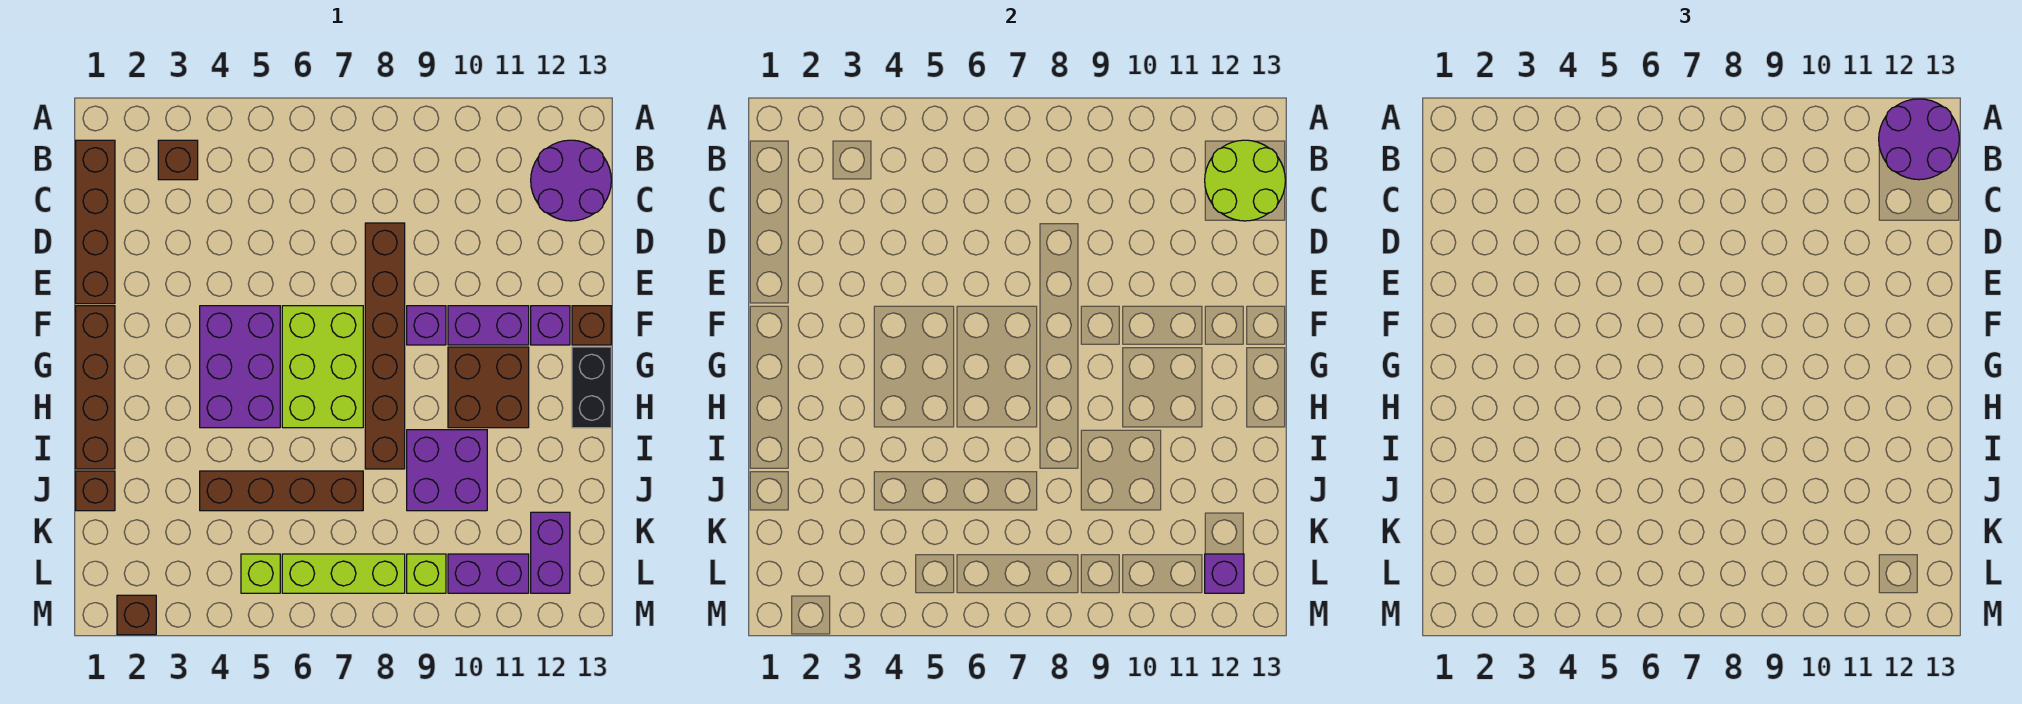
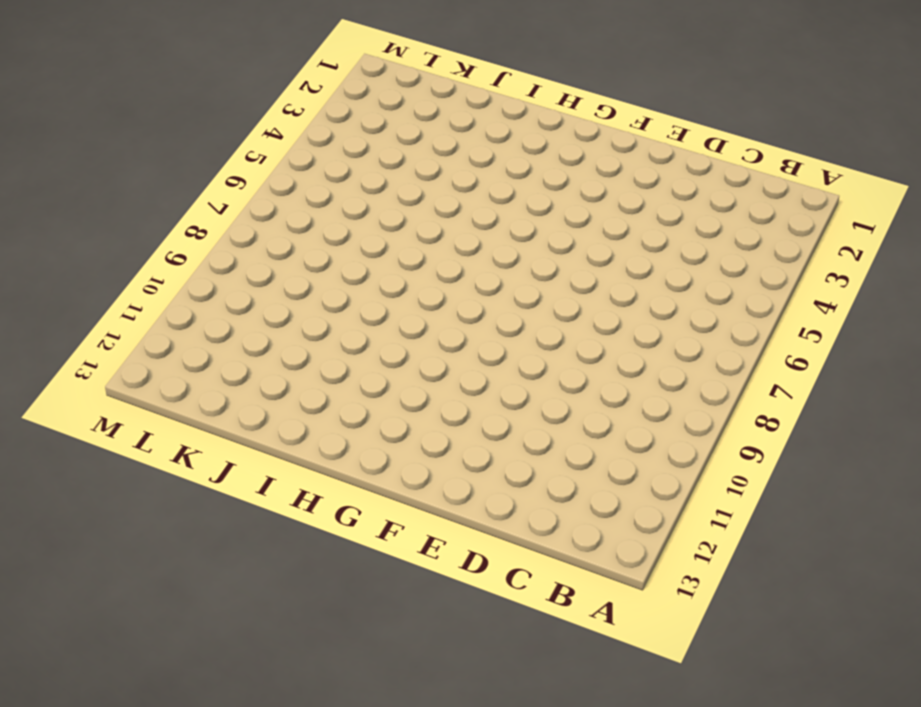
none -> brown 1x4 brick [76,140,115,304]
none -> brown 1x1 brick [158,140,198,180]
none -> purple 2x2 round brick [531,140,611,221]

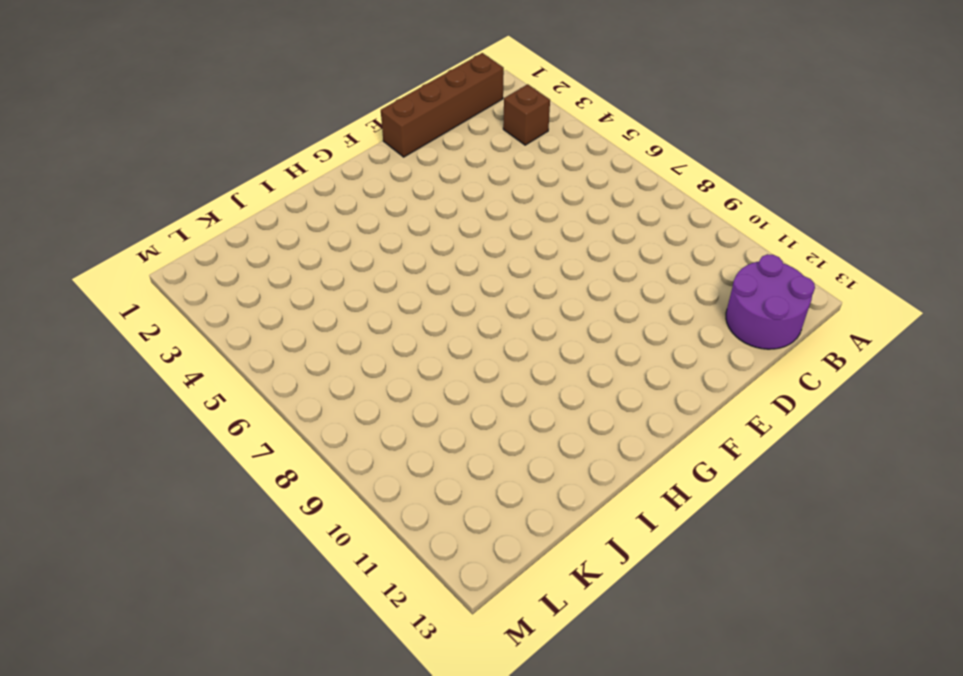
none -> brown 1x6 brick [365,223,405,469]
none -> brown 1x4 brick [76,306,115,469]
none -> purple 2x3 brick [200,306,280,428]

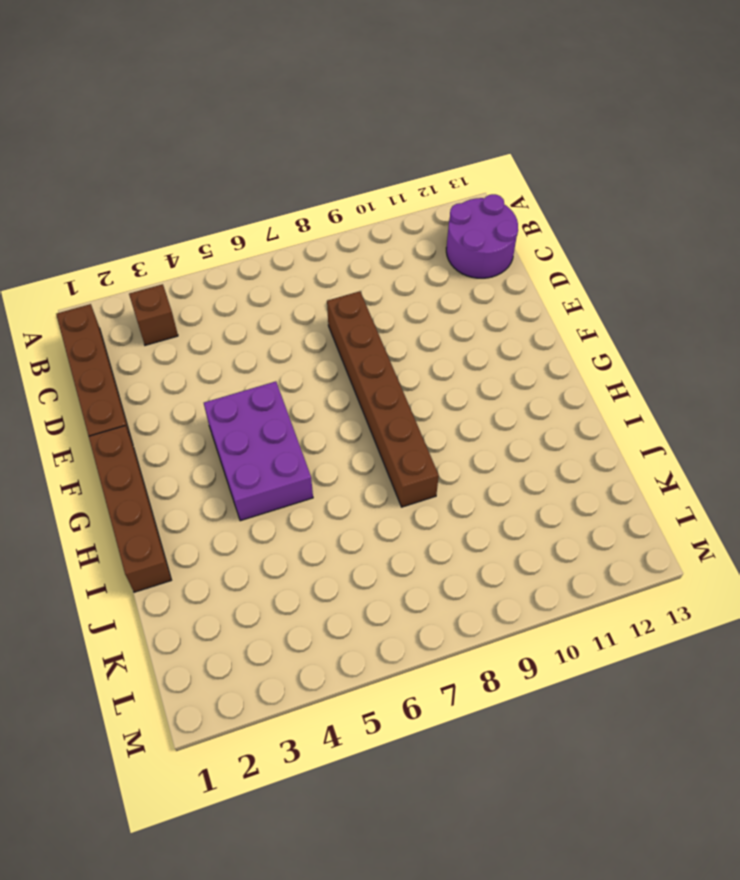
none -> lime 2x3 brick [282,306,363,428]
none -> purple 1x1 brick [407,306,446,345]
none -> purple 1x2 brick [448,306,529,345]

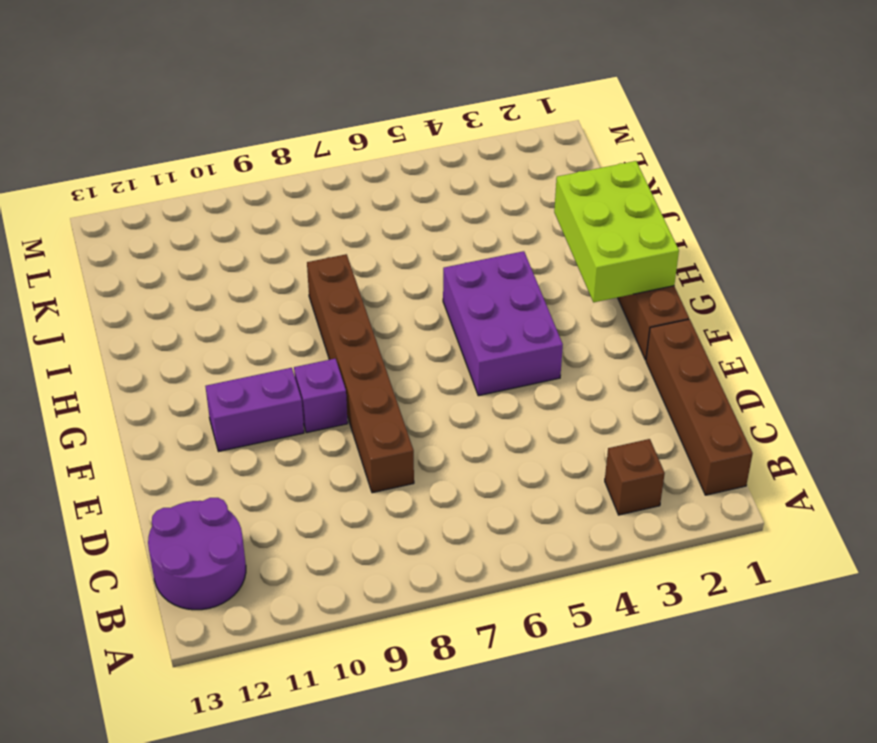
lime 2x3 brick [554,161,679,302] -> lime 2x3 brick moved to [282,306,363,428]
none -> purple 1x1 brick [531,306,570,345]
none -> brown 1x1 brick [572,306,611,345]
none -> brown 2x2 brick [448,347,529,428]

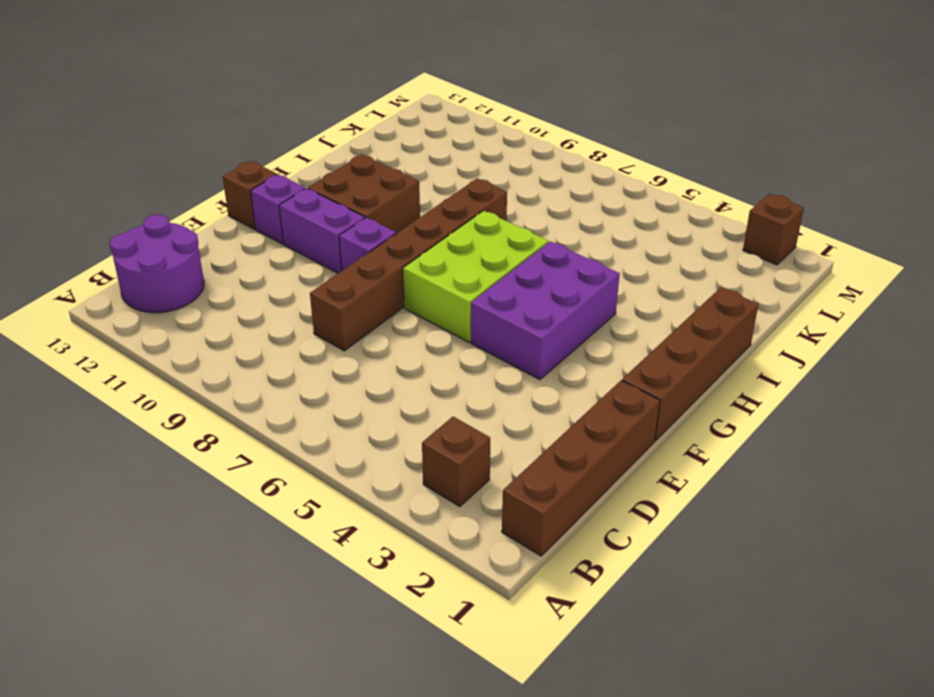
none -> black 1x2 brick [572,347,611,428]
none -> purple 2x2 brick [407,430,487,511]
none -> brown 1x1 brick [76,471,115,511]

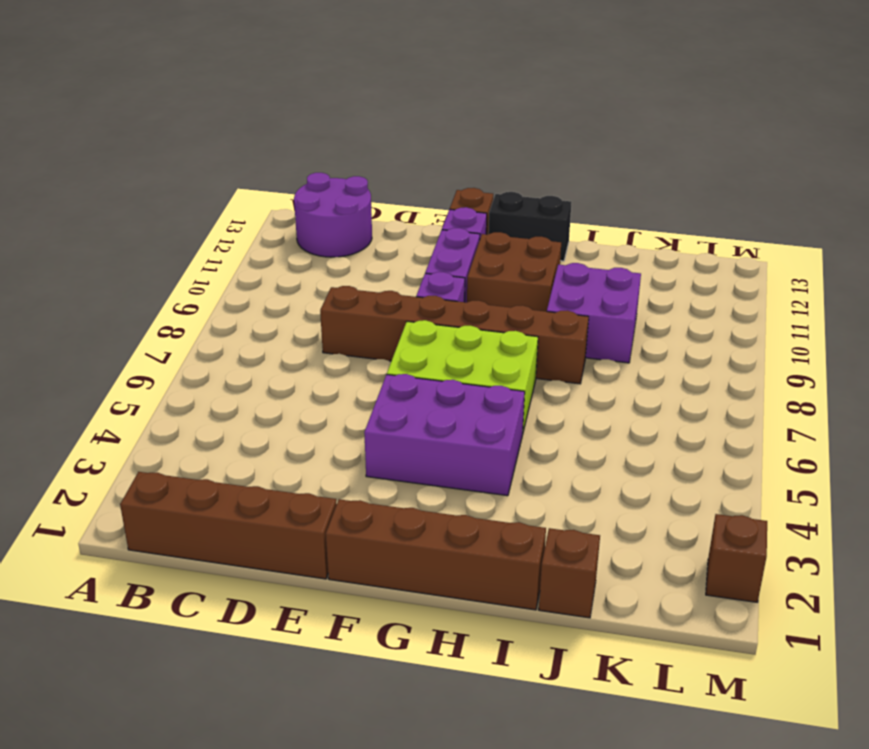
none -> brown 1x1 brick [158,140,198,180]
none -> brown 1x4 brick [200,471,363,511]
none -> purple 1x2 brick [531,512,570,593]

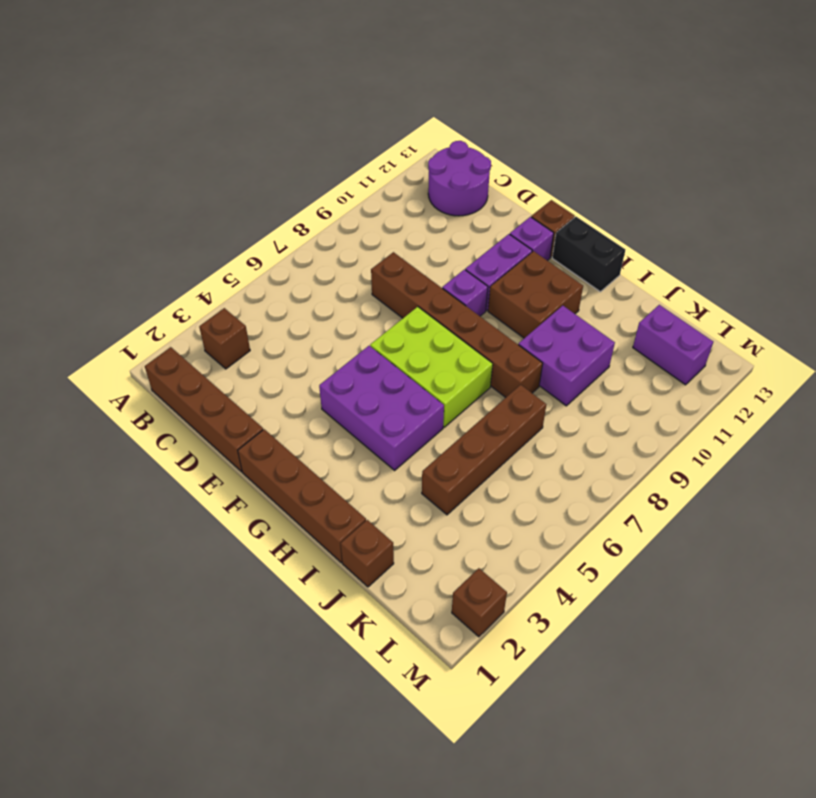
none -> lime 1x1 brick [241,554,280,593]
none -> lime 1x3 brick [282,554,405,593]
none -> lime 1x1 brick [407,554,446,593]

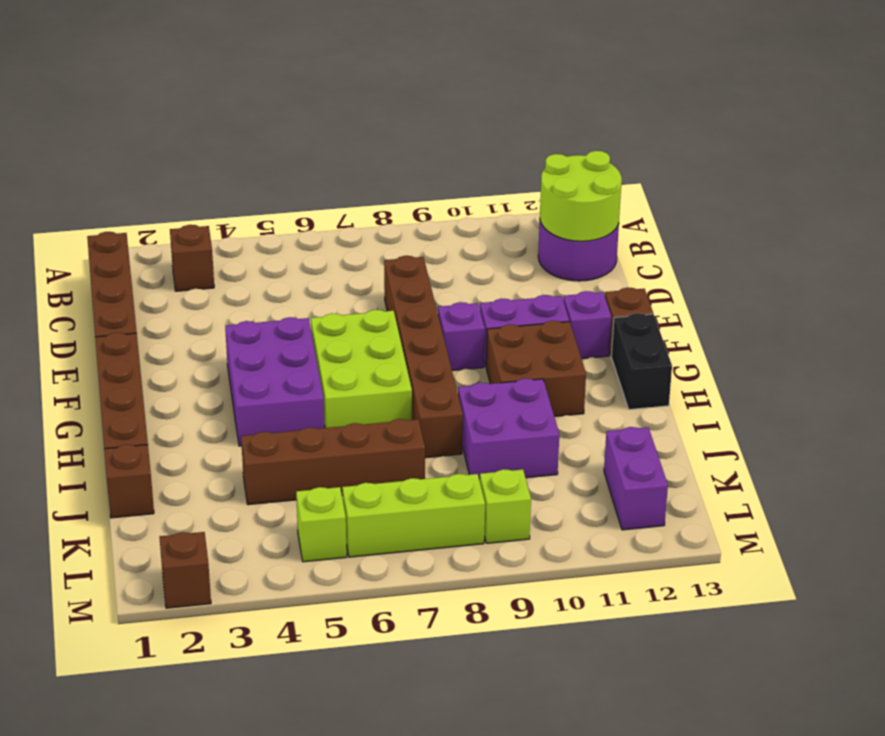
none -> purple 1x2 brick [448,554,529,593]
none -> purple 1x1 brick [1205,554,1244,593]
none -> purple 2x2 round brick [1879,99,1959,180]

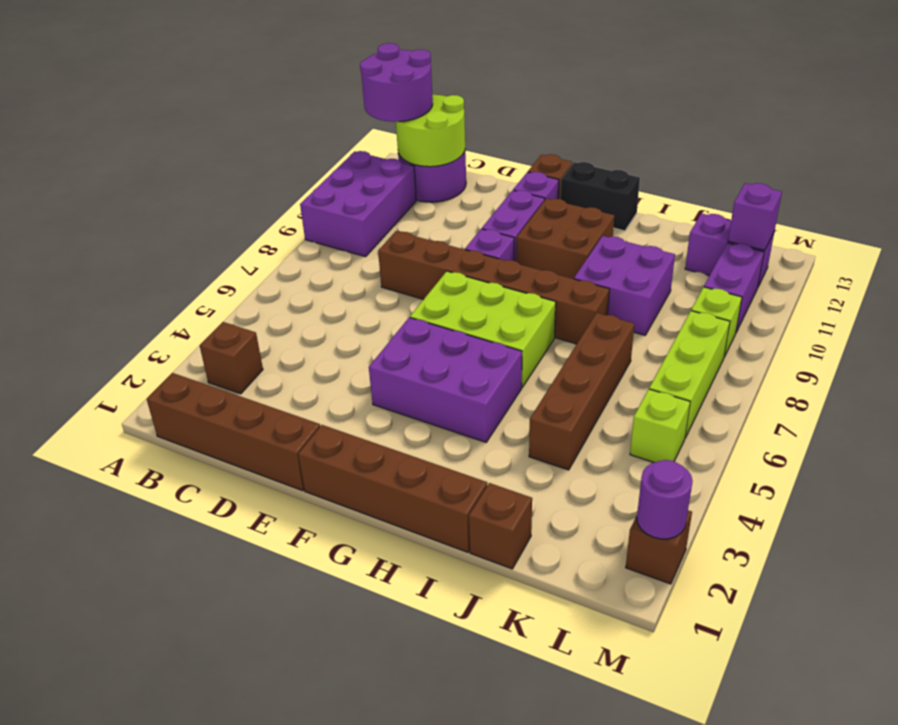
purple 2x3 brick [300,151,416,257] -> none
purple 1x1 round brick [637,460,693,539] -> none

